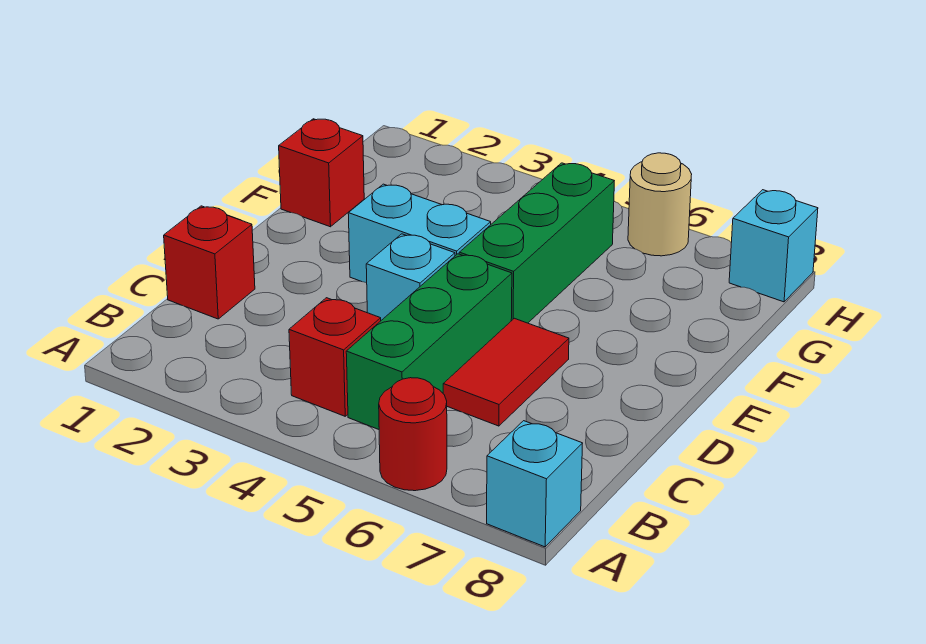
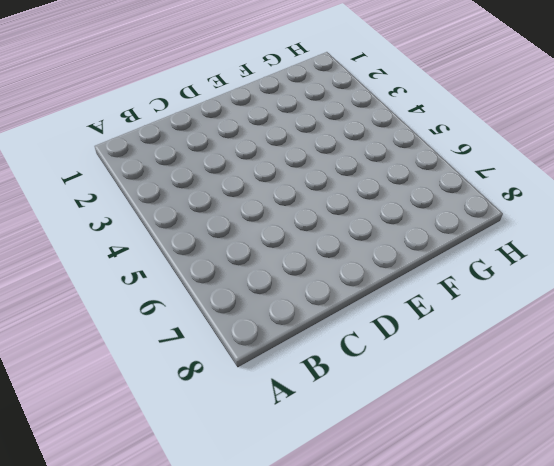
none -> red 1x1 round brick [379,378,447,491]
none -> cyan 1x1 brick [487,421,583,547]
none -> red 1x1 brick [289,298,381,416]

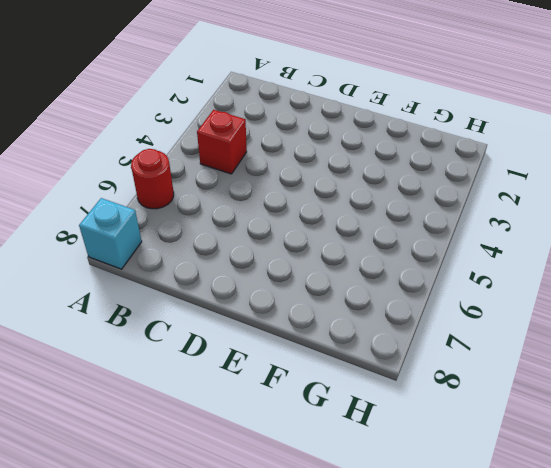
none -> green 1x3 brick [346,254,512,429]
none -> red 1x1 brick [164,206,255,319]
none -> red 1x2 tile [443,318,569,426]

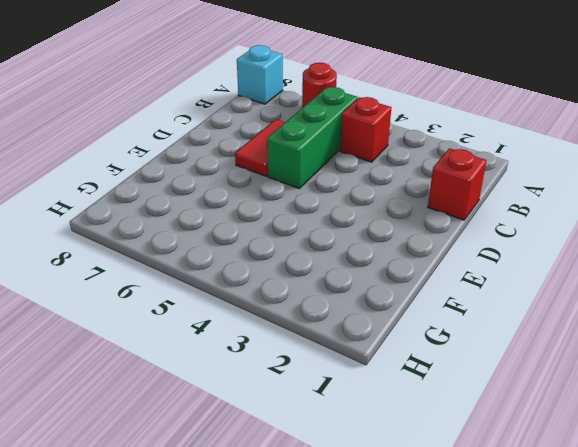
none -> cyan 1x1 brick [366,234,455,320]
none -> cyan 1x2 brick [348,184,491,283]
none -> green 1x3 brick [459,163,614,323]

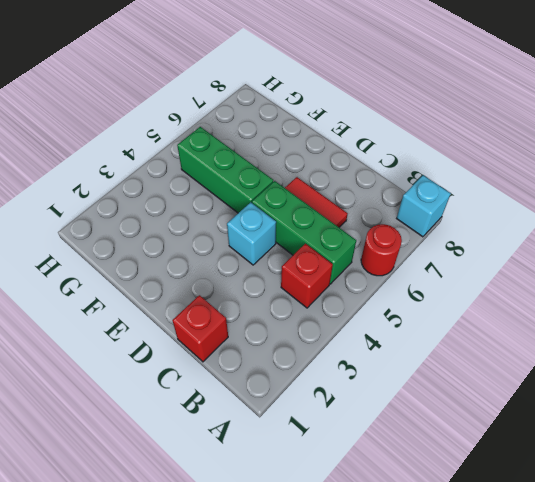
none -> cyan 1x2 brick [348,184,491,283]
none -> red 1x1 brick [279,119,364,227]
none -> tan 1x1 round brick [628,153,692,256]

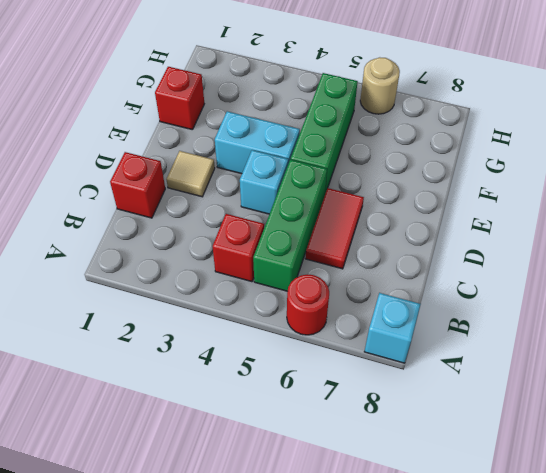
tan 1x1 tile [166,151,215,197] -> none
none -> cyan 1x1 brick [729,190,818,302]

